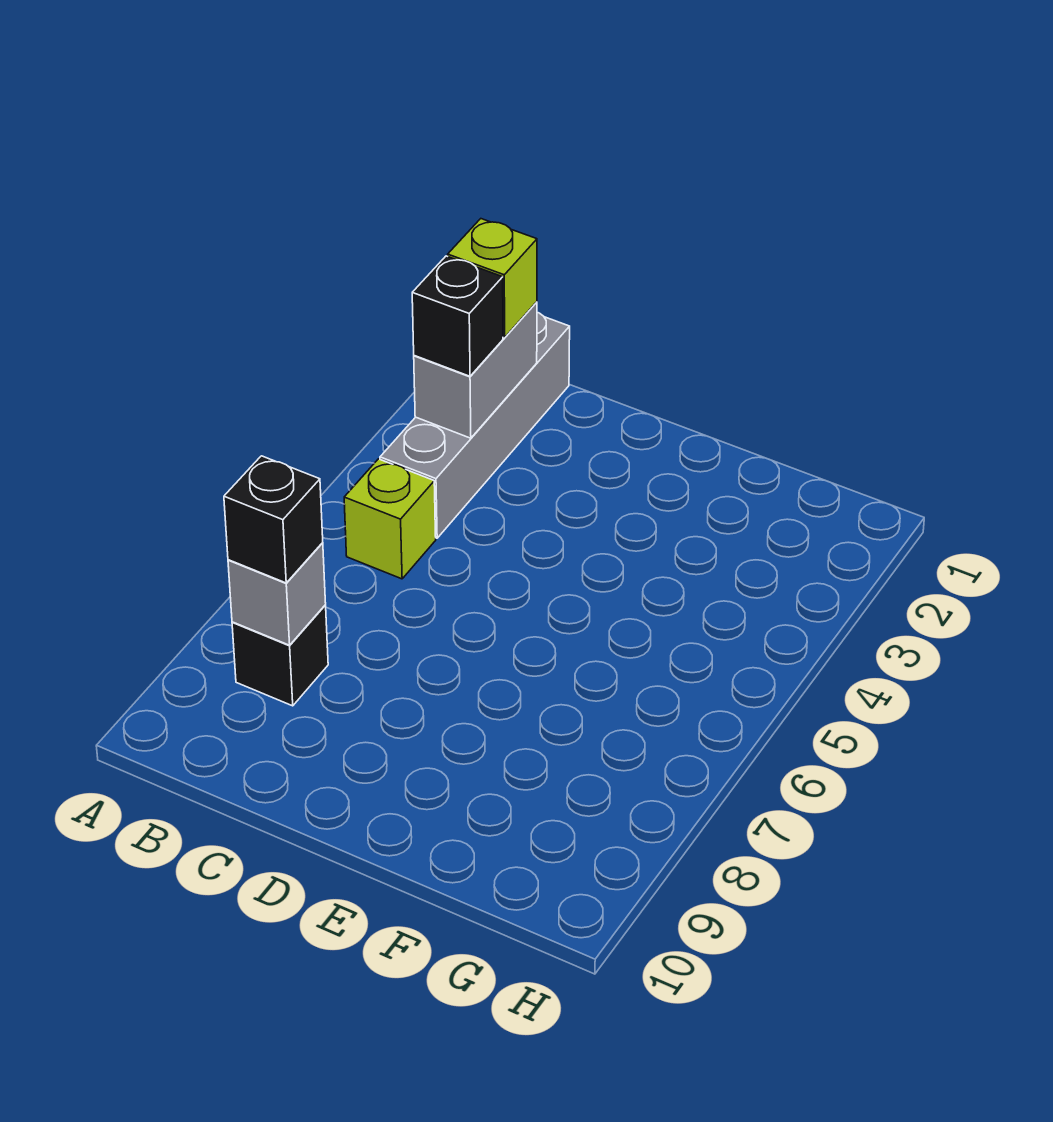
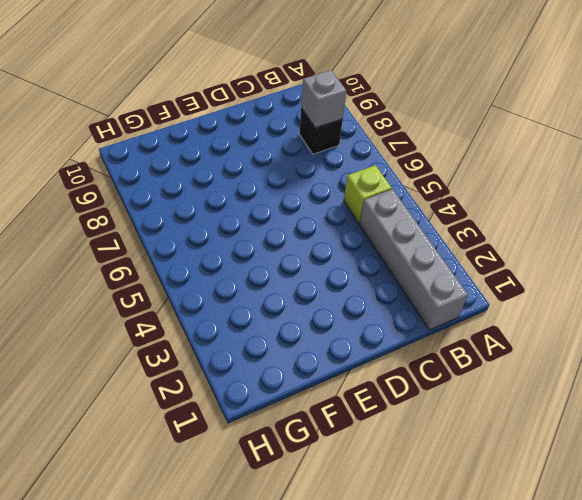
none -> grey 1x2 brick [414,302,537,438]
none -> lime 1x1 brick [448,219,537,337]

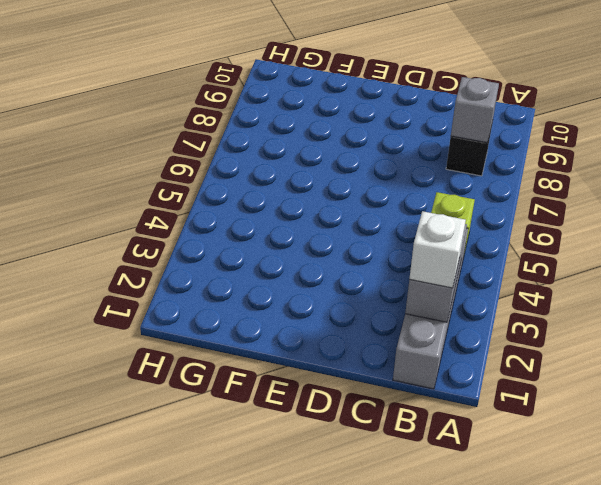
white 1x1 brick [409,211,466,288] -> lime 1x1 brick [448,219,537,337]
none -> black 1x1 brick [412,256,503,376]
none -> black 1x1 brick [224,456,323,583]

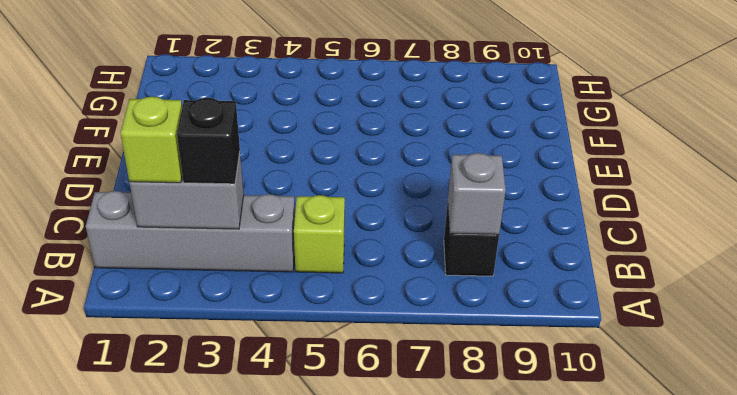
none -> black 1x1 brick [224,456,323,583]

